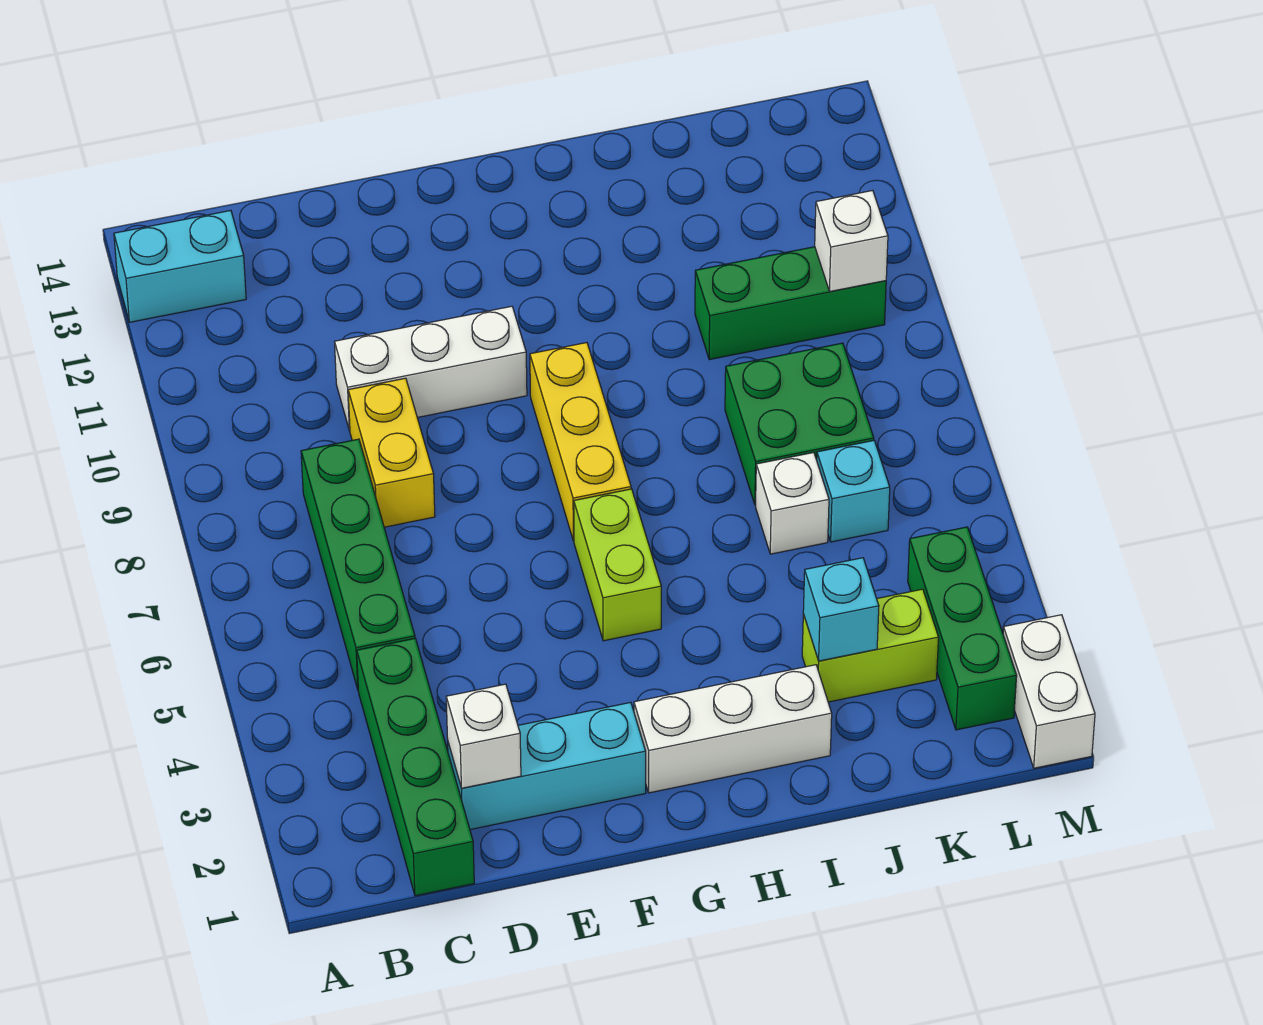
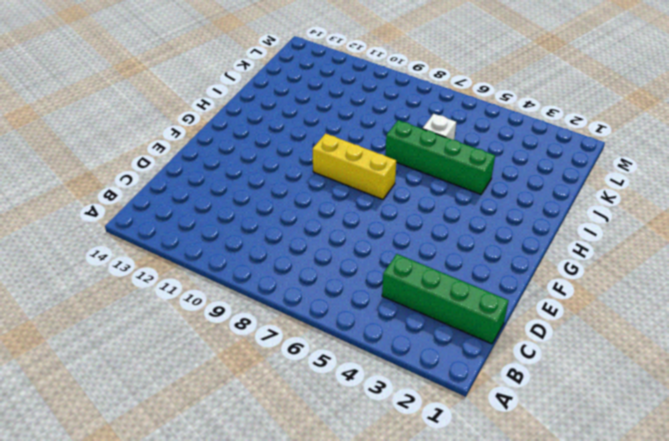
green 1x4 brick [385,120,495,194] -> green 1x4 brick moved to [301,439,415,689]
none -> cyan 1x2 brick [114,211,246,322]
none -> cyan 1x3 brick [448,702,646,830]
none -> yellow 1x2 brick [348,378,435,527]

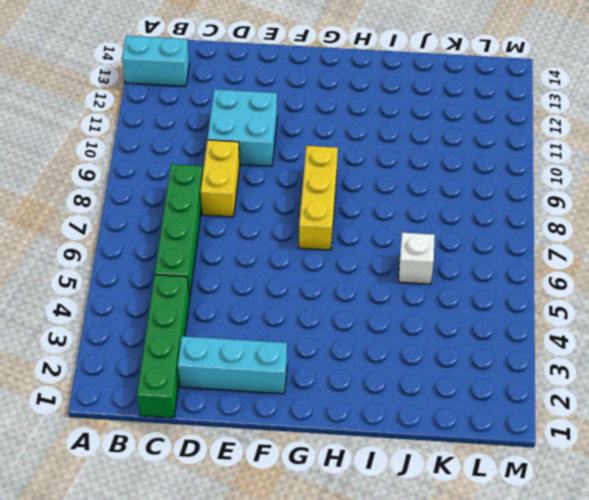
cyan 2x2 brick [207,89,277,166] -> white 1x3 brick [335,306,527,431]
none -> white 1x3 brick [634,665,832,793]
none -> lime 1x2 brick [574,489,661,641]
none -> lime 1x2 brick [802,589,939,702]

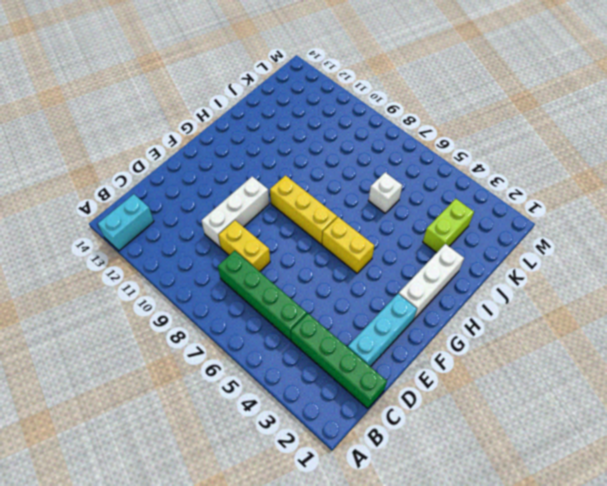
yellow 1x2 brick [322,217,374,273] -> lime 1x2 brick [574,489,661,641]
none -> green 2x2 brick [725,343,874,505]
none -> green 1x3 brick [695,247,886,360]
none -> cyan 1x1 brick [817,441,890,542]

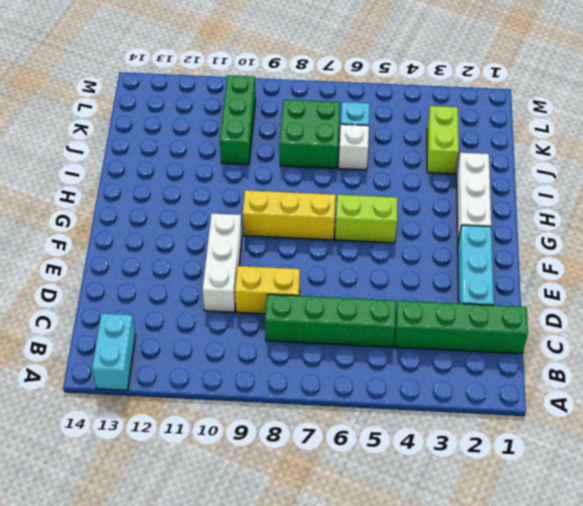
none -> green 1x3 brick [908,527,1017,730]
none -> white 1x2 brick [1003,615,1095,768]
none -> white 1x1 brick [446,684,521,788]

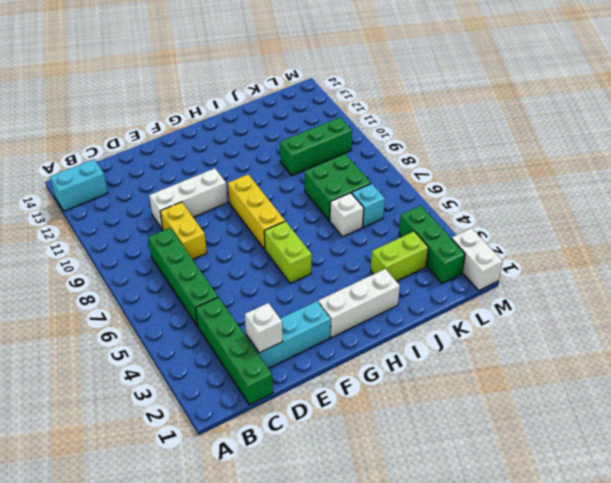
none -> cyan 1x1 brick [803,558,879,661]
none -> white 1x1 brick [815,191,888,291]

